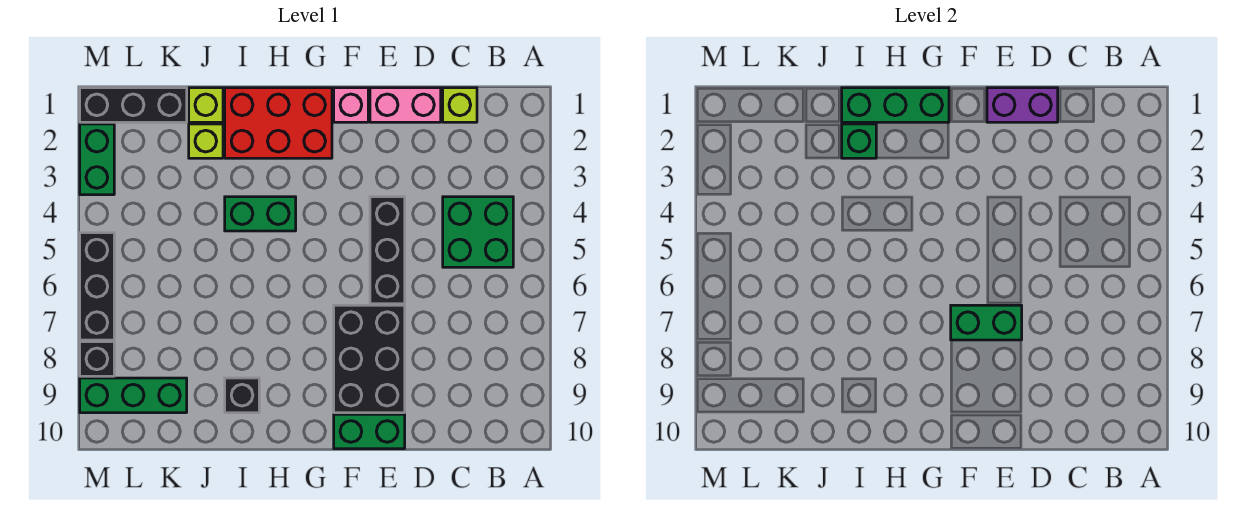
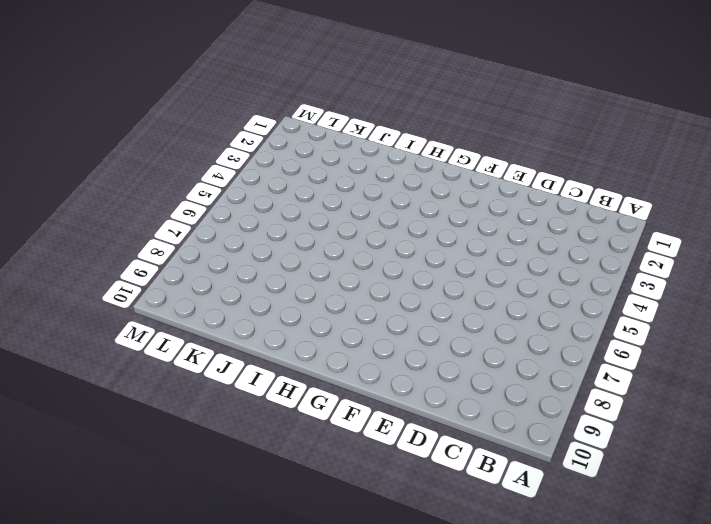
none -> green 2x2 brick [443,197,513,267]
none -> lime 1x1 brick [443,88,477,122]
none -> pink 1x2 brick [370,88,441,122]

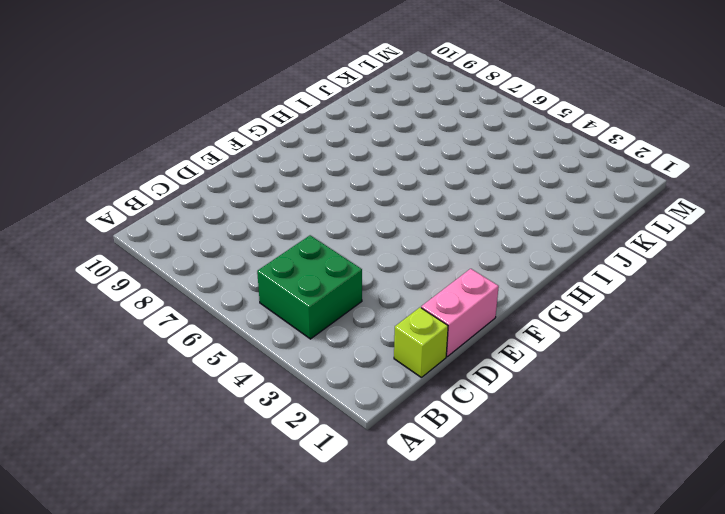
none -> black 1x3 brick [370,197,405,304]
none -> black 2x3 brick [334,305,405,413]
none -> green 1x2 brick [334,414,405,449]

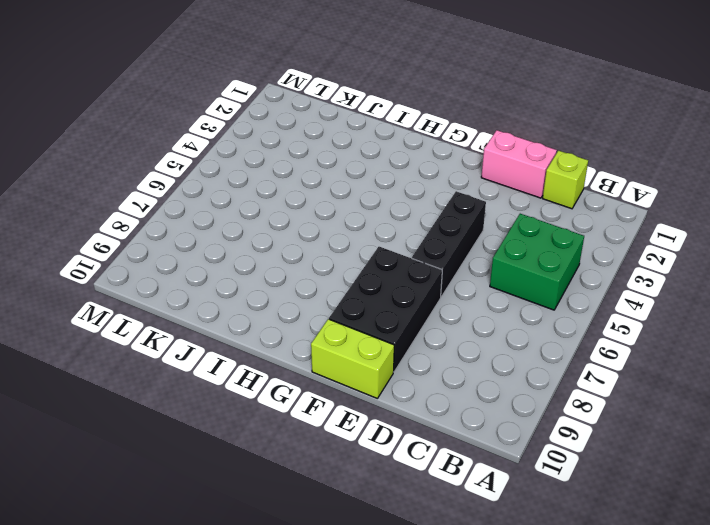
lime 1x2 brick [311,319,394,398] -> green 1x2 brick [334,414,405,449]
none -> pink 1x1 brick [334,88,368,122]
none -> red 2x3 brick [225,88,332,158]
none -> green 1x2 brick [225,197,296,231]

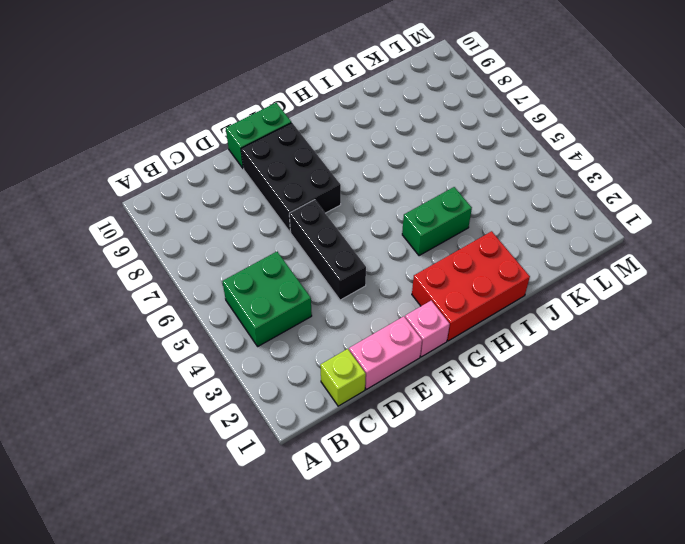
none -> black 1x1 brick [225,378,259,413]
none -> lime 1x1 brick [189,88,223,122]
none -> lime 1x1 brick [189,124,223,158]

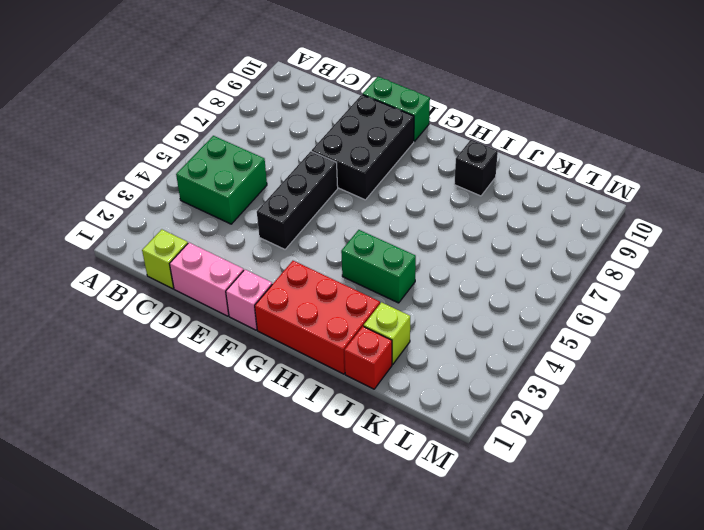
red 1x1 brick [344,326,392,389] -> lime 1x1 brick [189,88,223,122]
none -> black 1x3 brick [80,88,187,122]
none -> green 1x3 brick [80,378,187,413]
none -> green 1x2 brick [80,124,114,195]

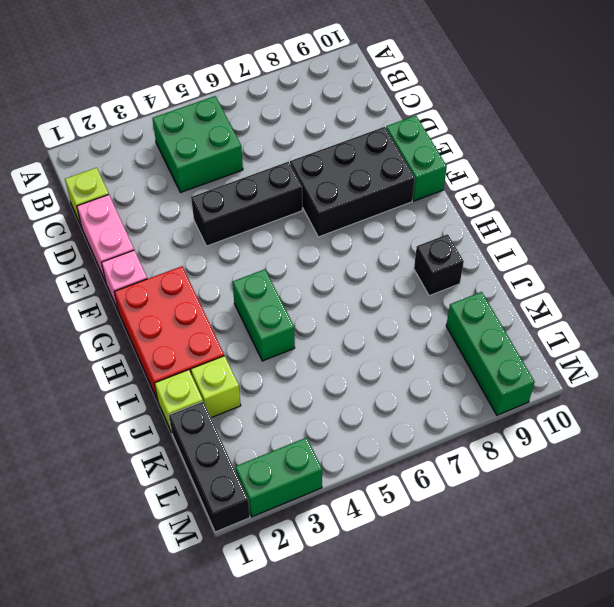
none -> black 1x3 brick [80,233,114,340]
none -> black 1x1 brick [80,342,114,376]
none -> purple 1x2 brick [987,88,1058,122]

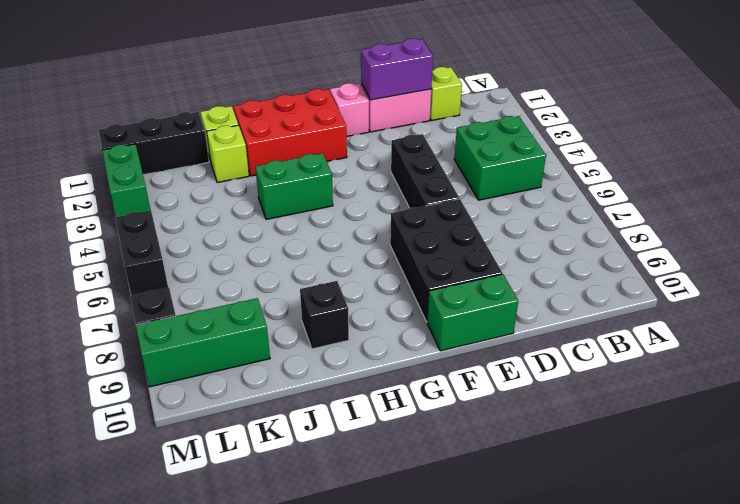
black 1x2 brick [115,210,168,295] -> black 1x3 brick [80,233,114,340]
none -> green 1x2 brick [951,305,1022,340]
none -> green 1x3 brick [842,88,949,122]
none -> green 1x1 brick [842,124,876,158]

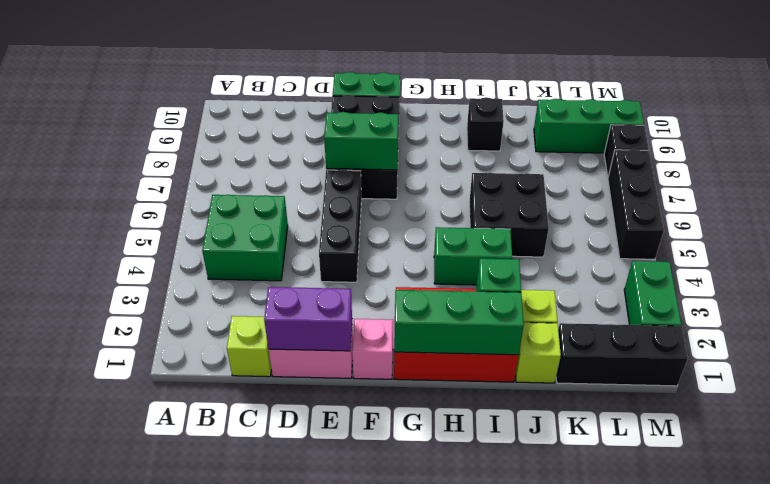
black 2x2 brick [469,173,549,257] -> none

